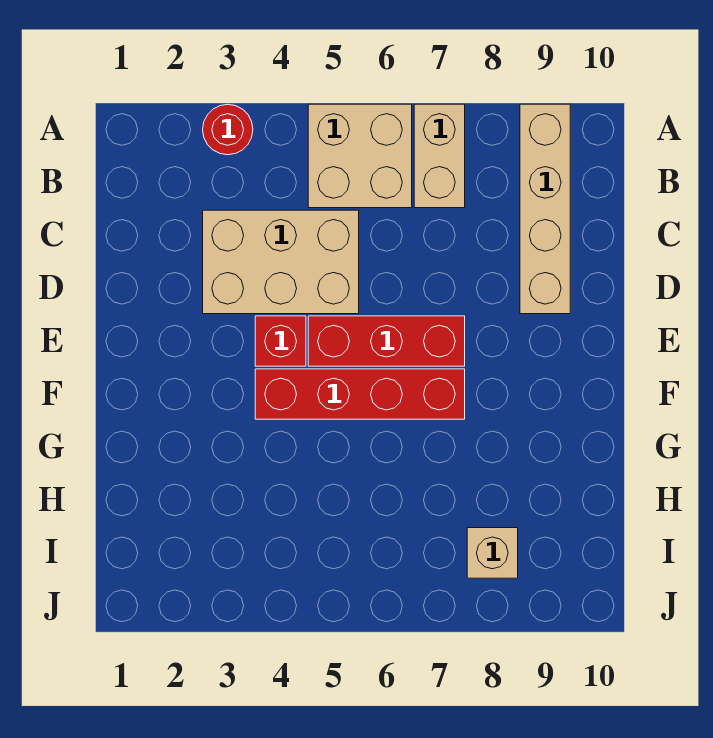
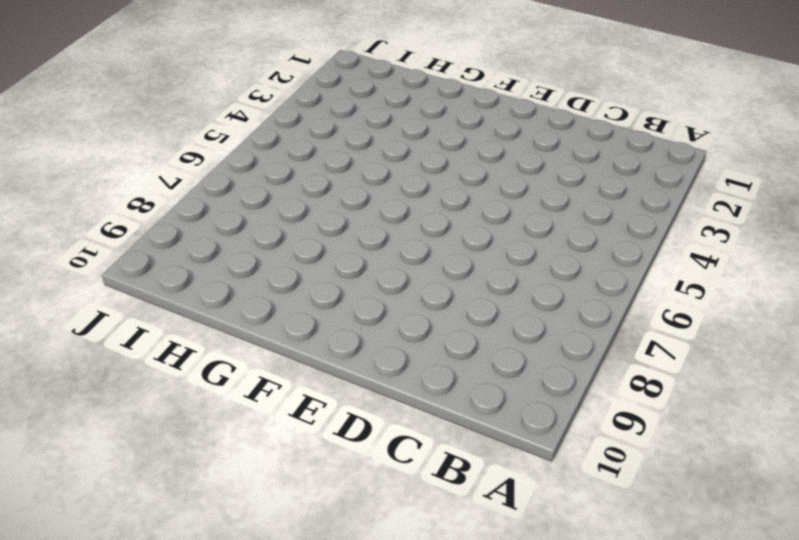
none -> red 1x1 round brick [203,104,253,155]
none -> tan 2x2 brick [308,104,412,208]

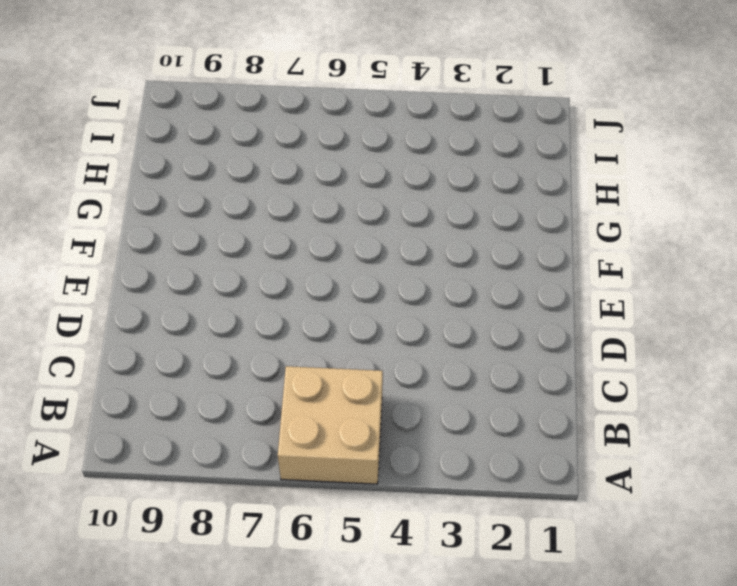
none -> red 1x1 round brick [203,104,253,155]
none -> tan 1x2 brick [414,104,465,208]

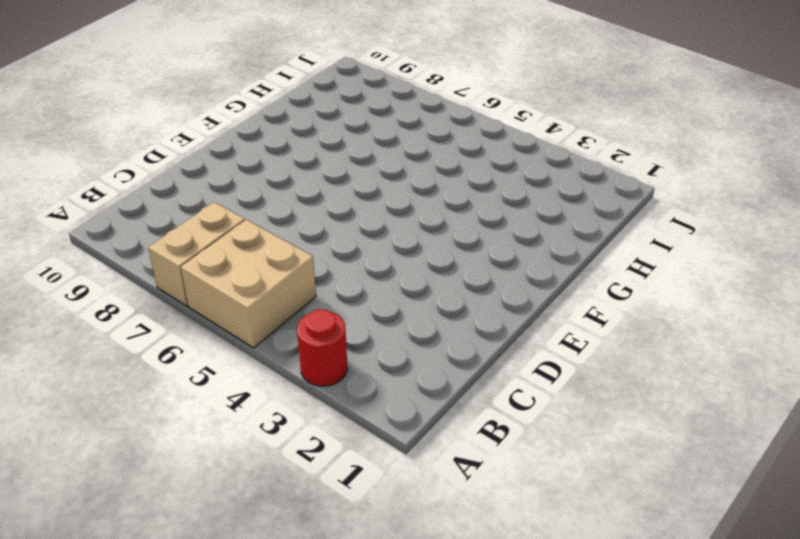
none -> tan 1x4 brick [520,104,570,314]
none -> tan 2x3 brick [203,210,359,314]

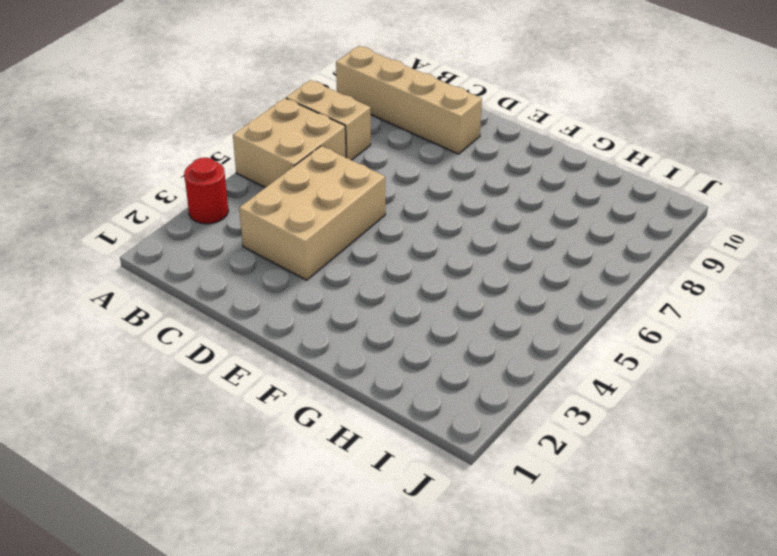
none -> red 1x1 brick [255,316,306,366]
none -> red 1x3 brick [308,316,465,366]

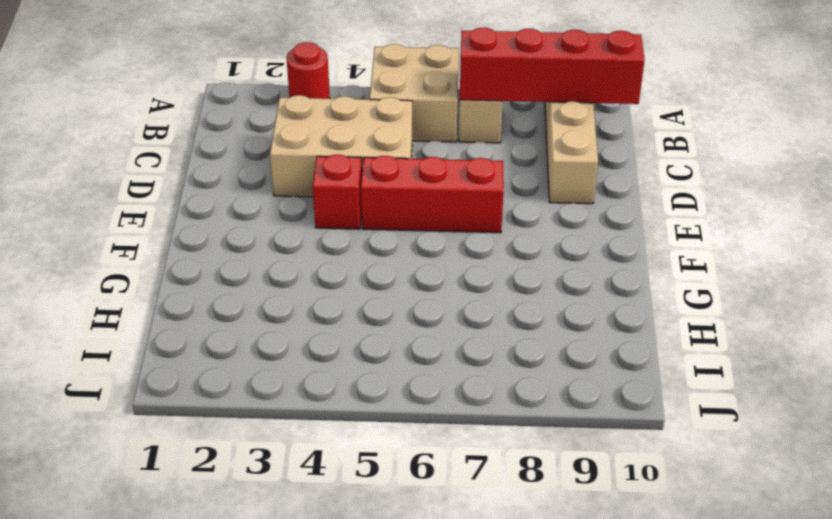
red 1x4 brick [460,28,645,104] -> red 1x4 brick moved to [255,369,465,419]
none -> tan 1x1 brick [467,528,518,578]

